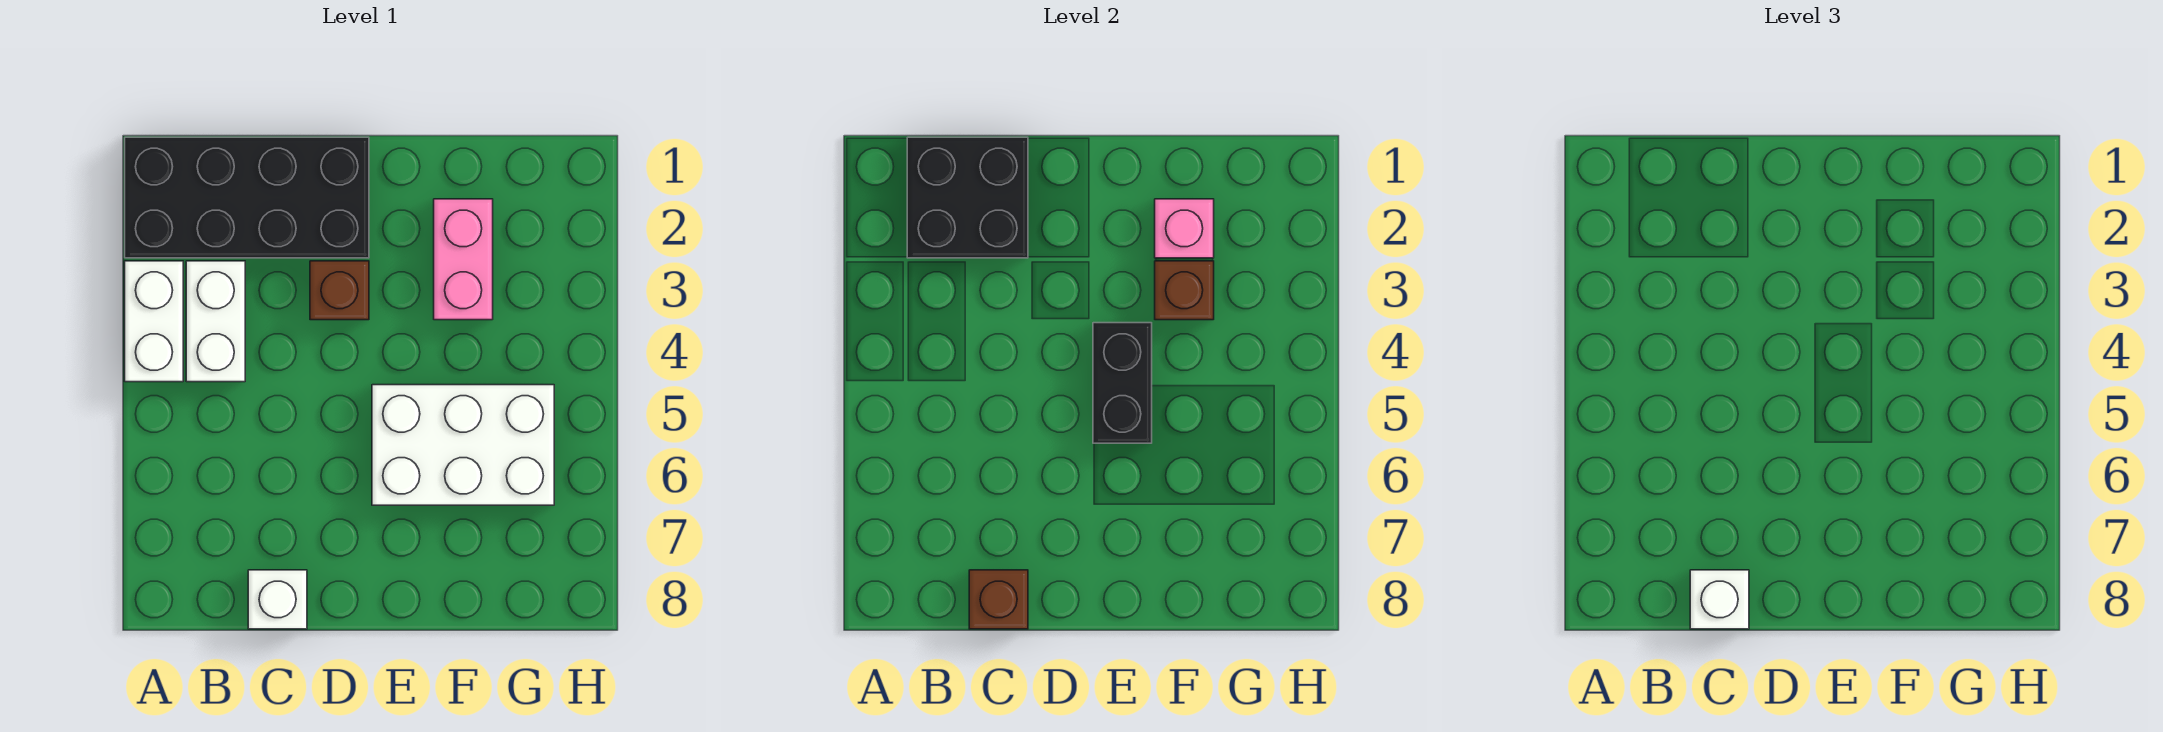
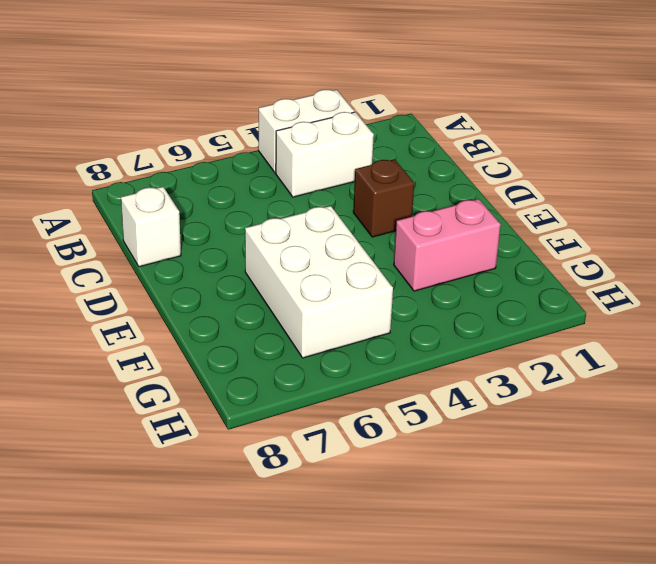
none -> black 2x4 brick [125,137,369,258]
none -> black 2x2 brick [907,137,1028,258]
none -> brown 1x1 brick [969,570,1028,629]

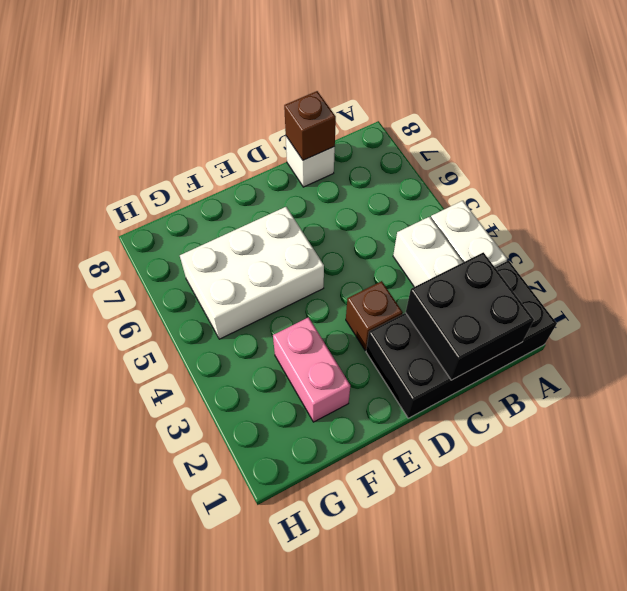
none -> black 1x2 brick [1093,323,1152,443]
none -> pink 1x1 brick [1155,199,1214,258]
none -> brown 1x1 brick [1155,261,1214,320]

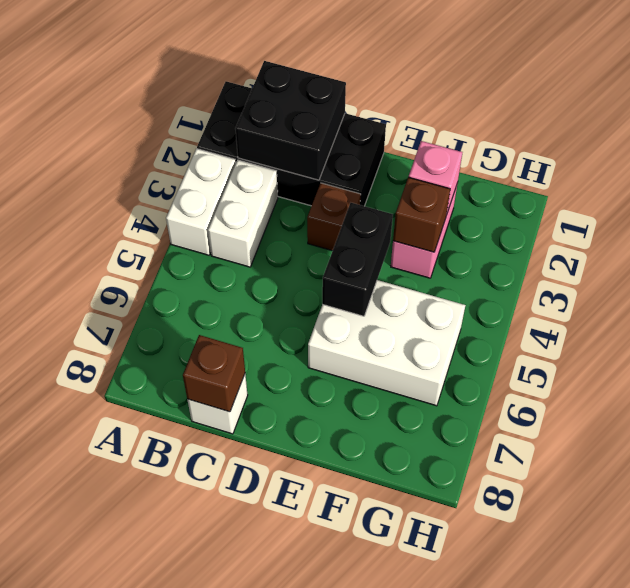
none -> white 1x1 brick [1690,570,1749,629]

